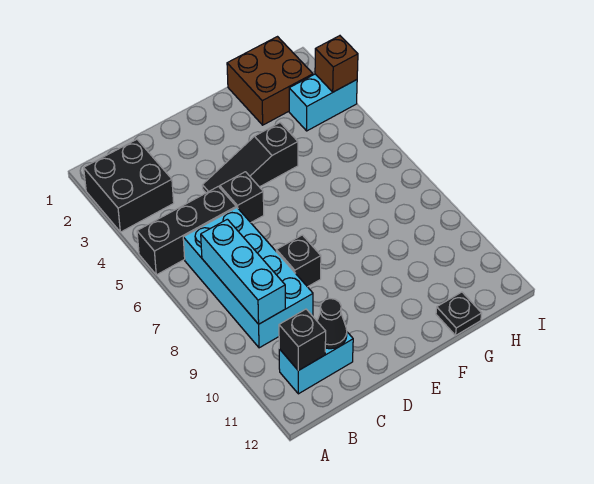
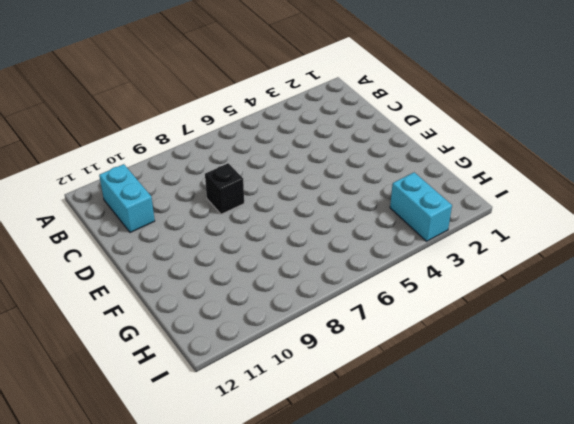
none -> black 2x2 brick [84,140,174,232]
none -> black 1x3 brick [137,186,236,275]
none -> cyan 2x4 brick [183,207,313,348]

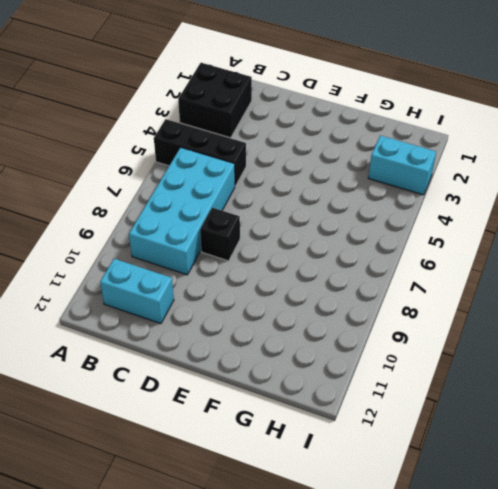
none -> black 1x3 slope [202,123,298,193]
none -> black 1x1 brick [220,172,264,223]
none -> brown 2x2 brick [227,37,313,125]

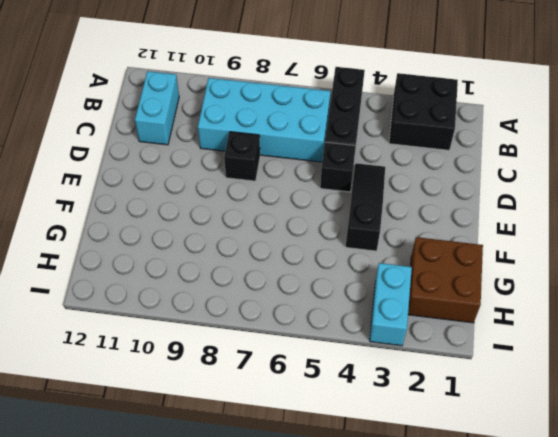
none -> black 1x1 plate [436,292,482,335]
none -> cyan 1x3 brick [201,219,285,324]
none -> black 1x1 brick [279,309,326,371]

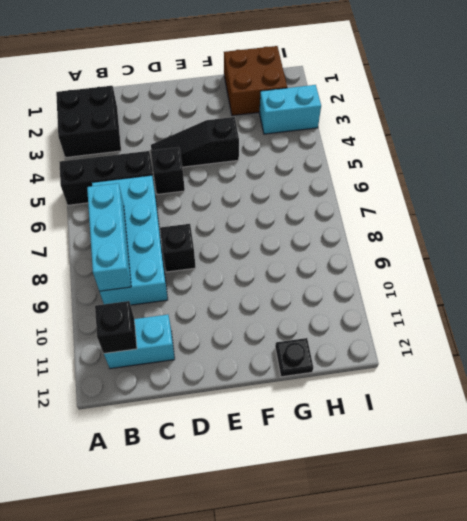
none -> black 1x1 cone [317,299,347,349]
none -> brown 1x1 brick [315,36,358,92]

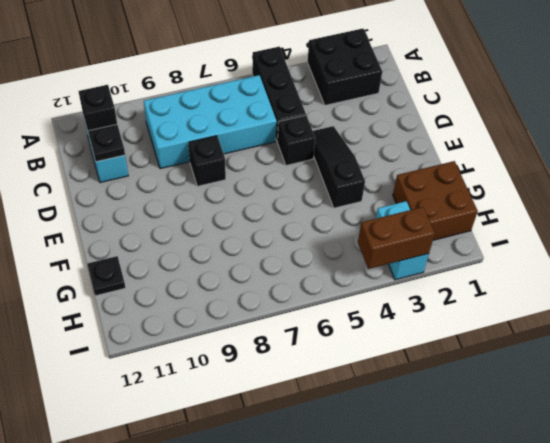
black 1x1 plate [88,124,125,162] -> black 1x1 cone [317,299,347,349]
brown 1x2 brick [358,207,435,269] -> brown 1x1 brick [315,36,358,92]
none -> cyan 1x3 brick [201,219,285,324]

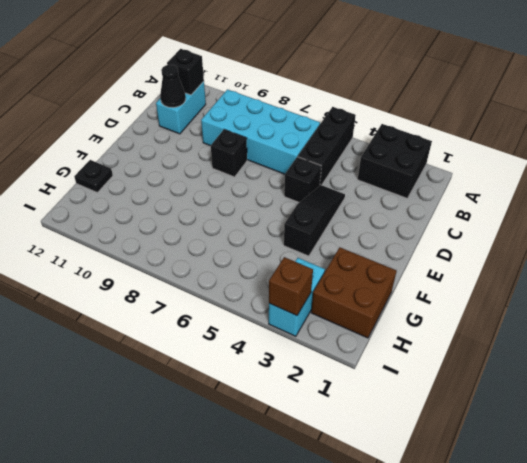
none -> cyan 1x3 brick [201,219,285,324]

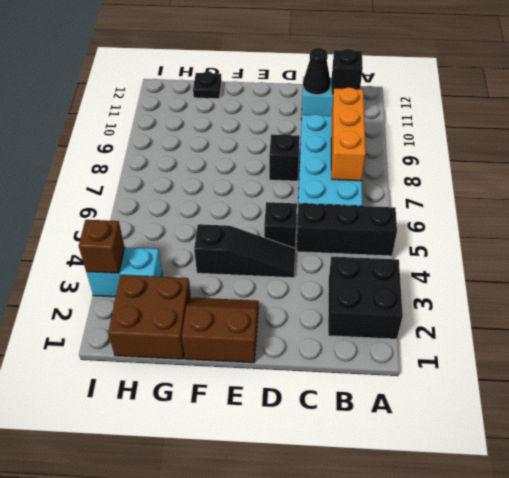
orange 1x3 brick [331,87,366,181] -> cyan 1x3 brick [201,219,285,324]
brown 2x2 slope [182,298,259,363] -> none

